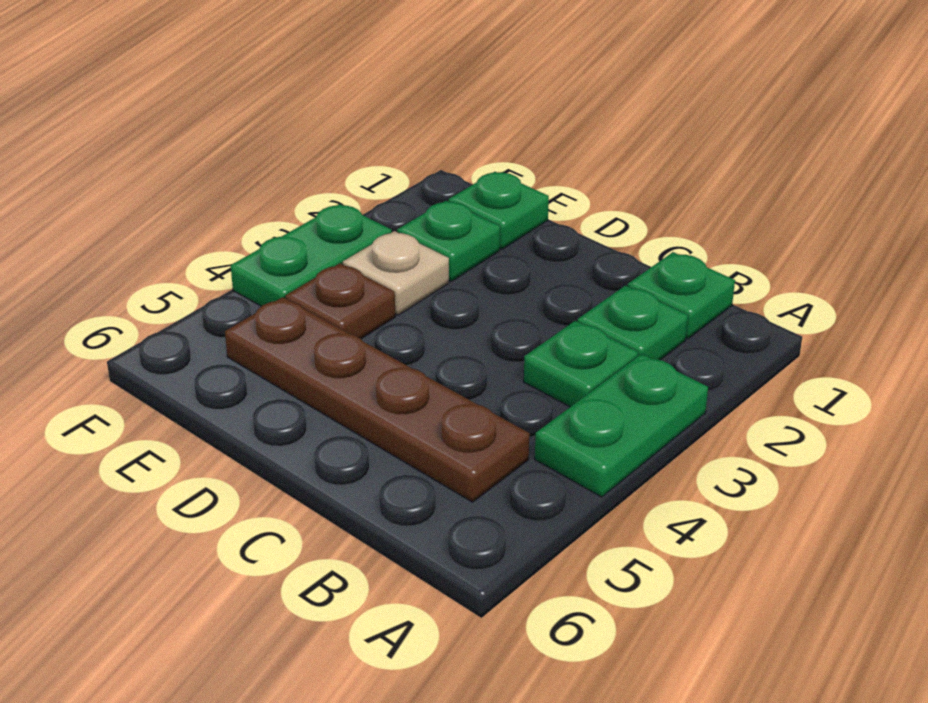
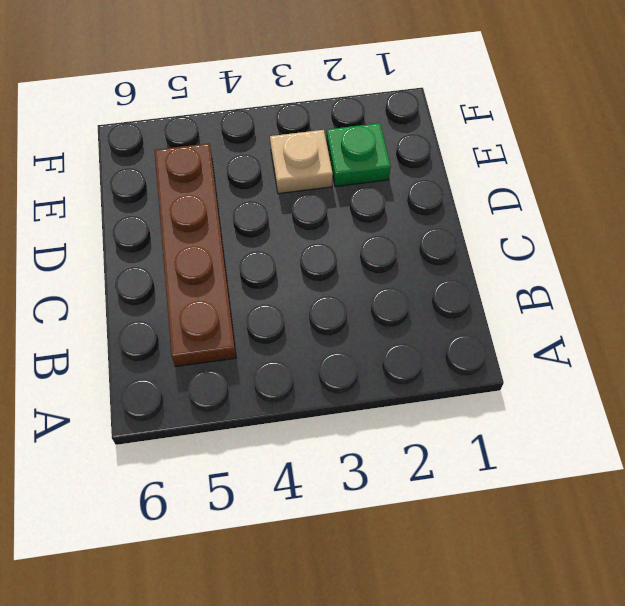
none -> green 1x2 plate [535,354,708,497]
none -> green 1x1 plate [628,252,735,339]

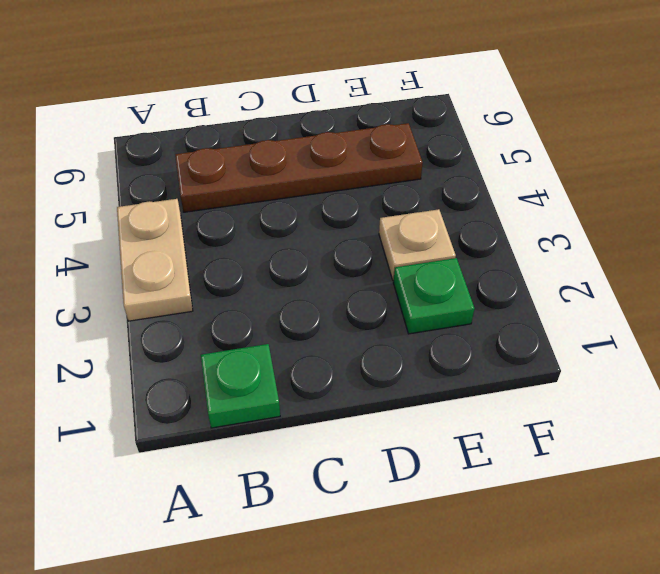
tan 1x2 plate [117,199,193,321] -> green 1x2 plate [535,354,708,497]
none -> green 1x1 plate [577,286,688,360]
none -> green 1x1 plate [524,321,638,407]

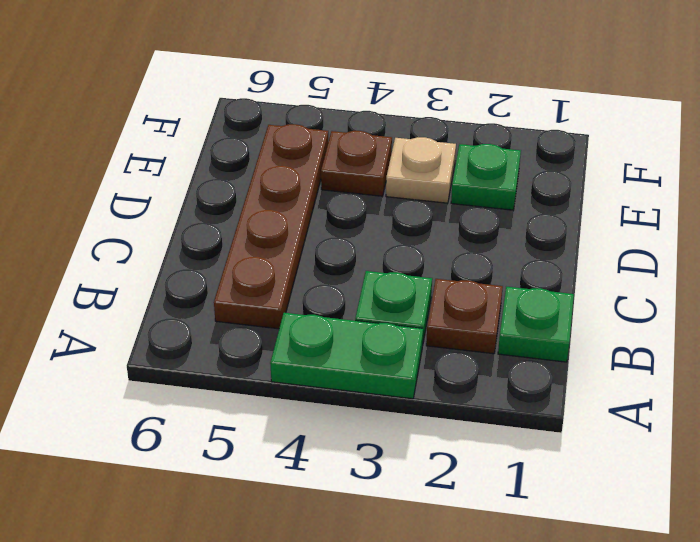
brown 1x1 plate [426,279,503,354] -> green 1x1 plate [577,286,688,360]
none -> green 1x1 plate [448,172,549,249]
none -> green 1x2 plate [231,204,392,306]

